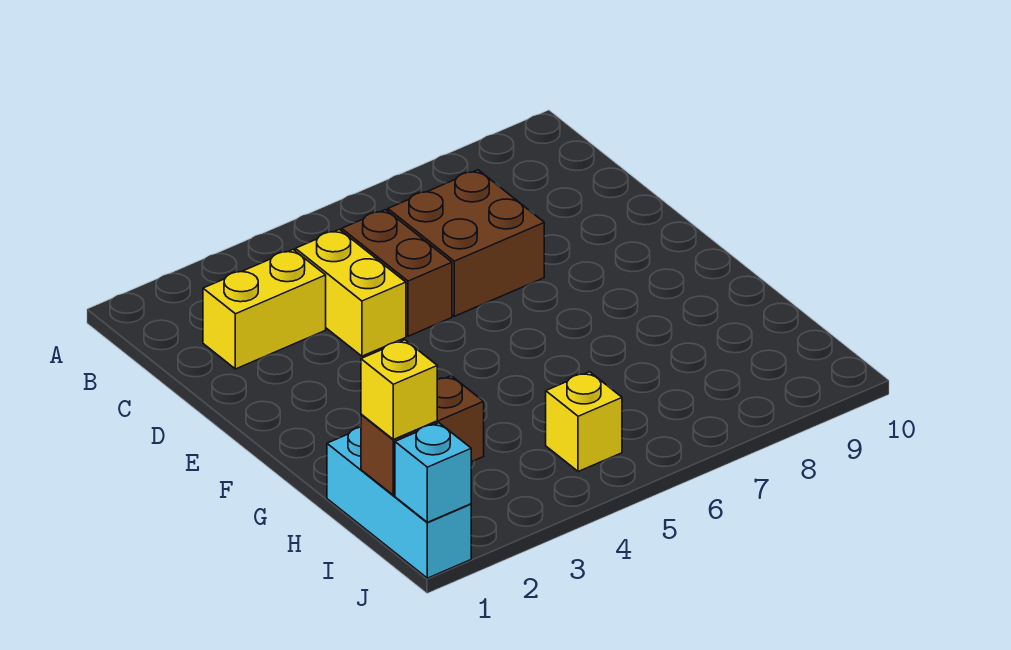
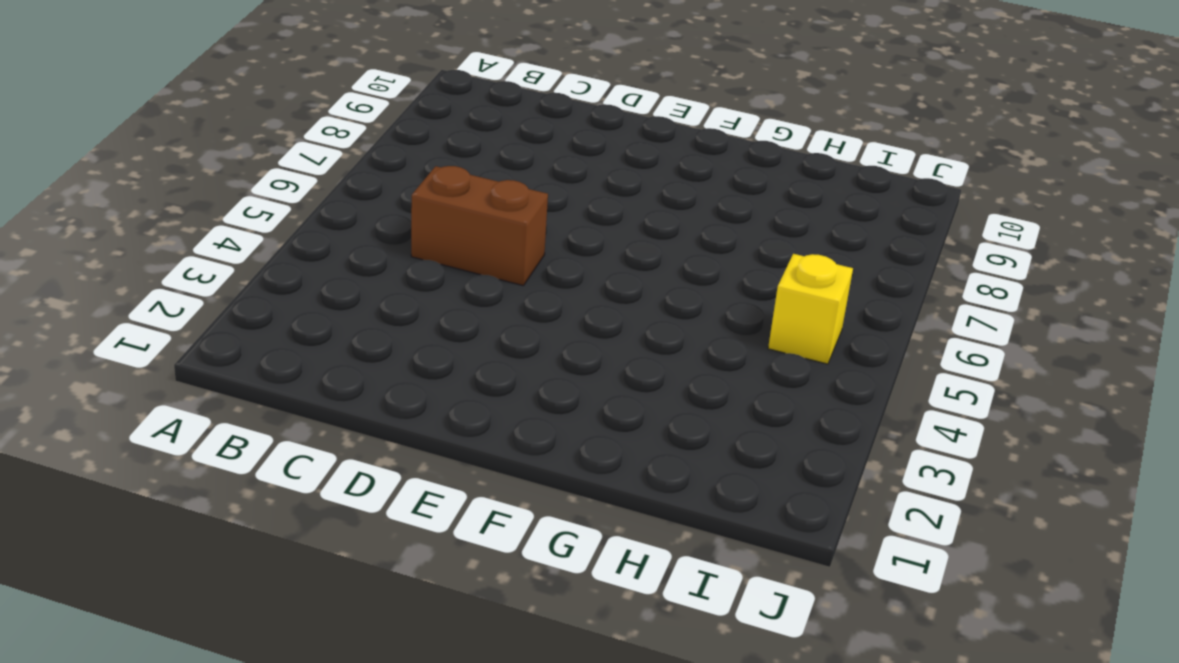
none -> yellow 1x2 brick [203,250,326,369]
none -> yellow 1x2 brick [295,230,406,356]

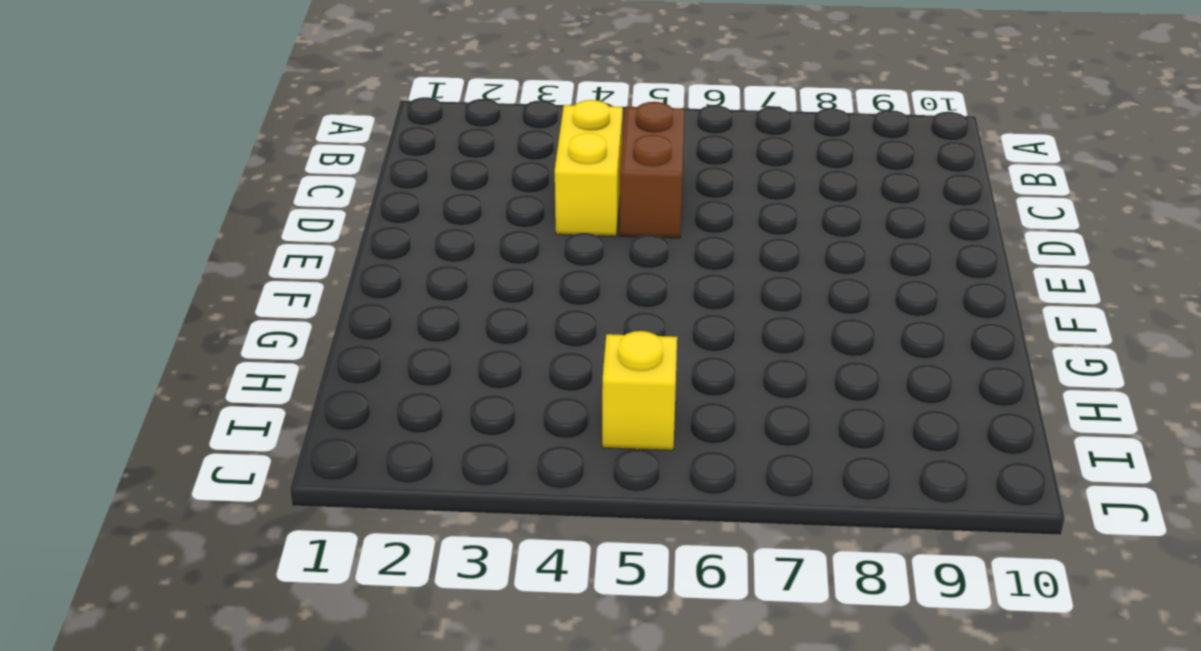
none -> yellow 1x2 brick [203,250,326,369]
none -> brown 2x2 brick [388,170,544,316]

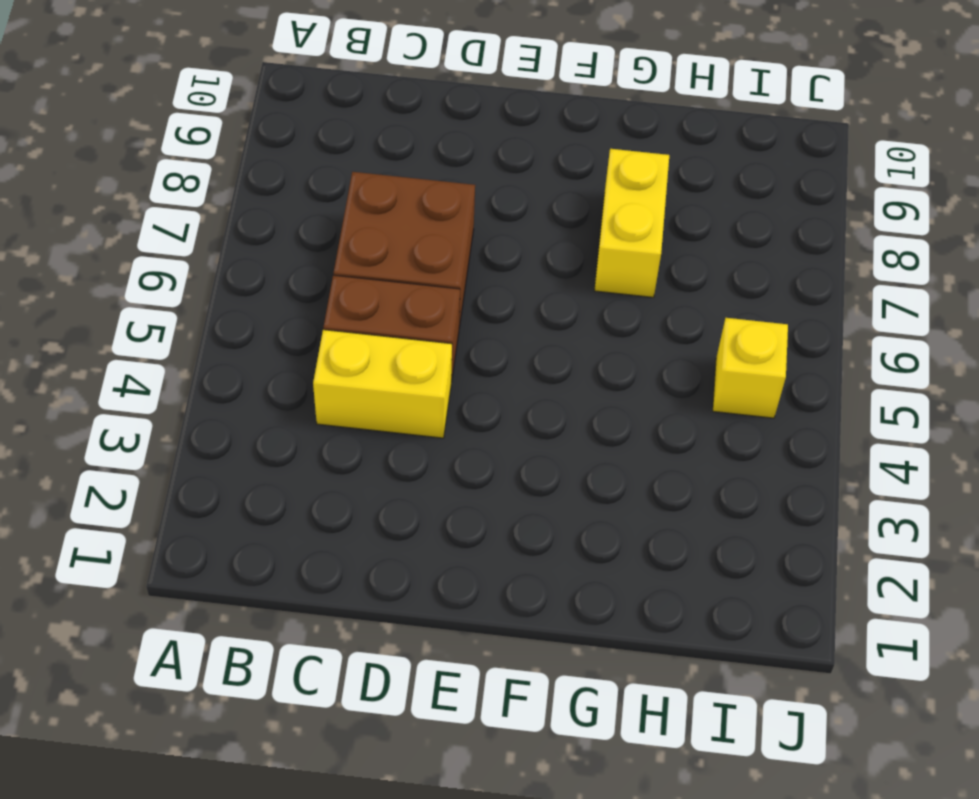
yellow 1x2 brick [594,149,669,297] -> yellow 1x2 brick moved to [203,250,326,369]
none -> cyan 1x3 brick [327,427,471,578]
none -> brown 1x2 brick [361,376,484,495]

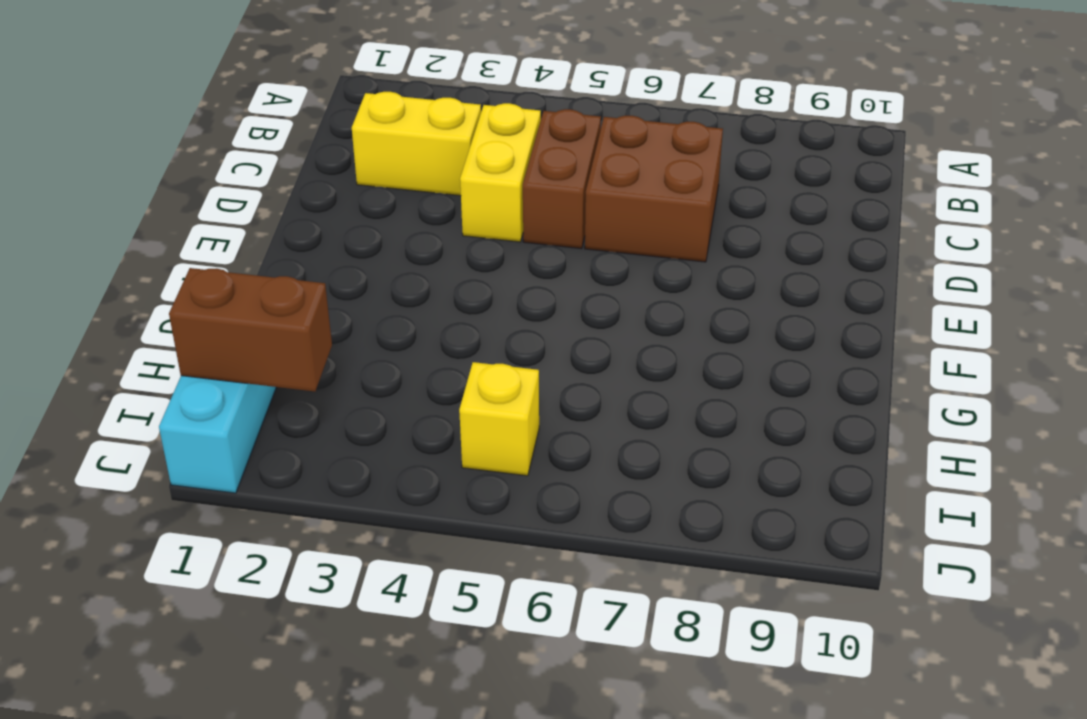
none -> cyan 1x1 brick [395,423,471,522]
none -> yellow 1x1 brick [361,340,437,439]

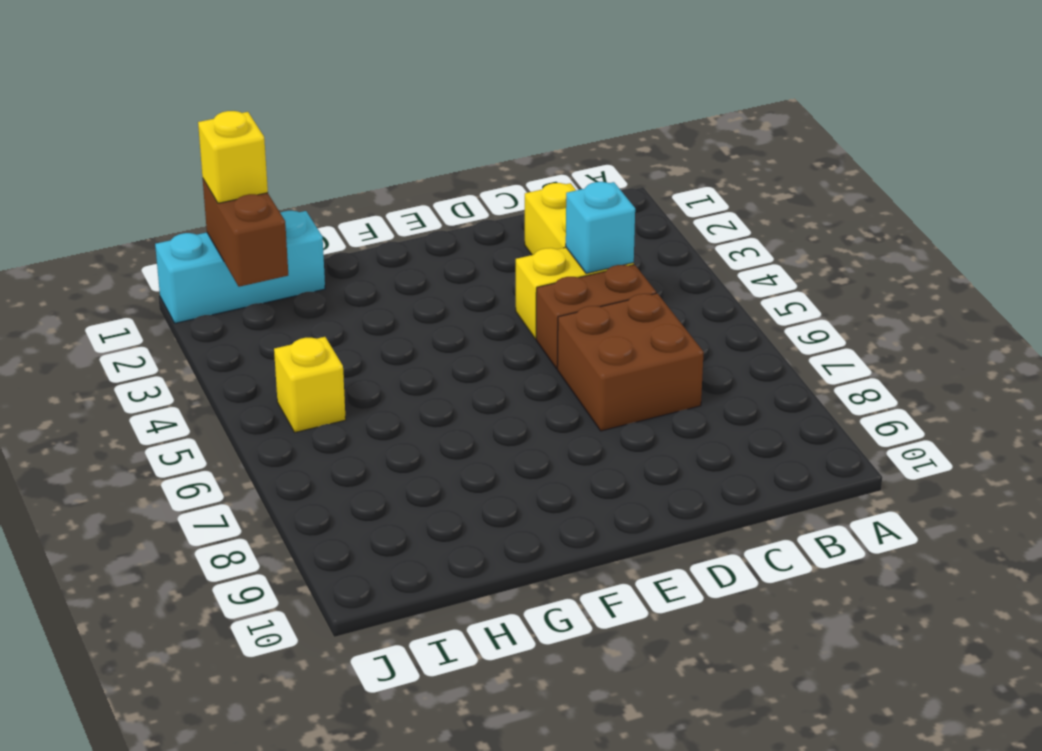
cyan 1x1 brick [566,182,635,274] -> cyan 1x1 brick moved to [395,423,471,522]

